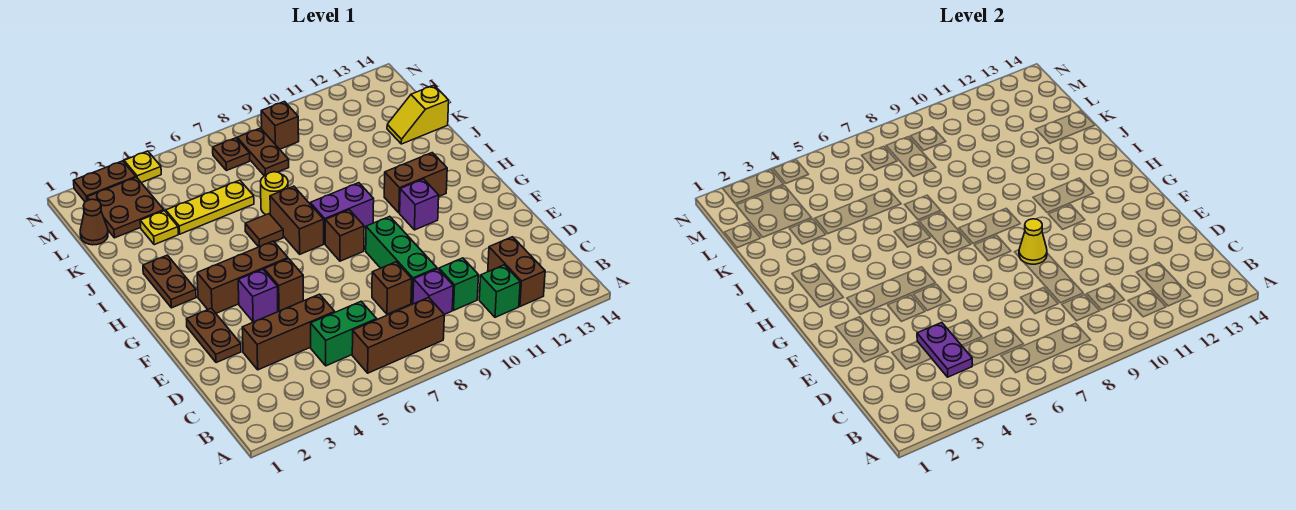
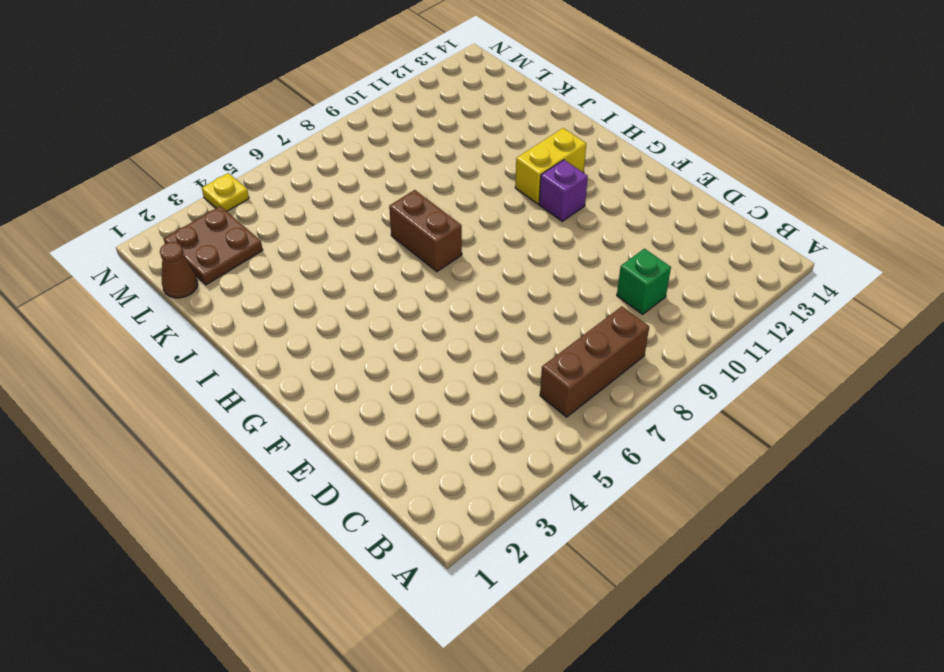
yellow 1x2 brick [515,128,586,204] -> brown 1x2 brick [384,153,447,213]
none -> green 1x1 brick [479,265,520,317]
none -> brown 1x2 brick [488,237,545,306]
none -> green 1x2 brick [311,302,377,366]
none -> purple 1x1 brick [413,269,453,314]

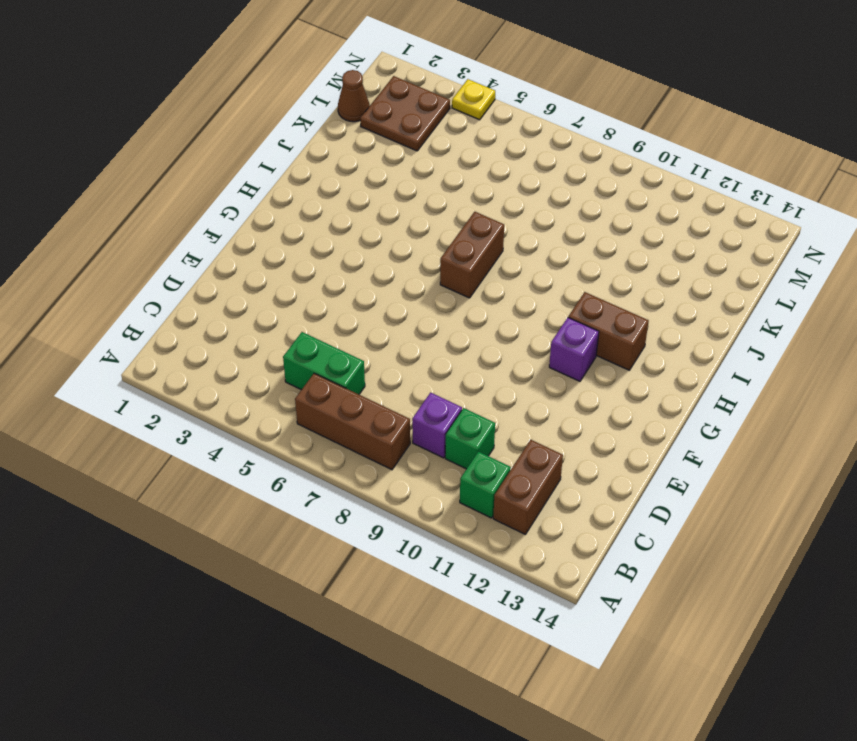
none -> brown 1x3 brick [242,294,335,370]
none -> brown 1x1 brick [372,262,412,314]
none -> green 1x3 brick [366,216,437,303]
none -> brown 1x2 plate [187,308,241,363]

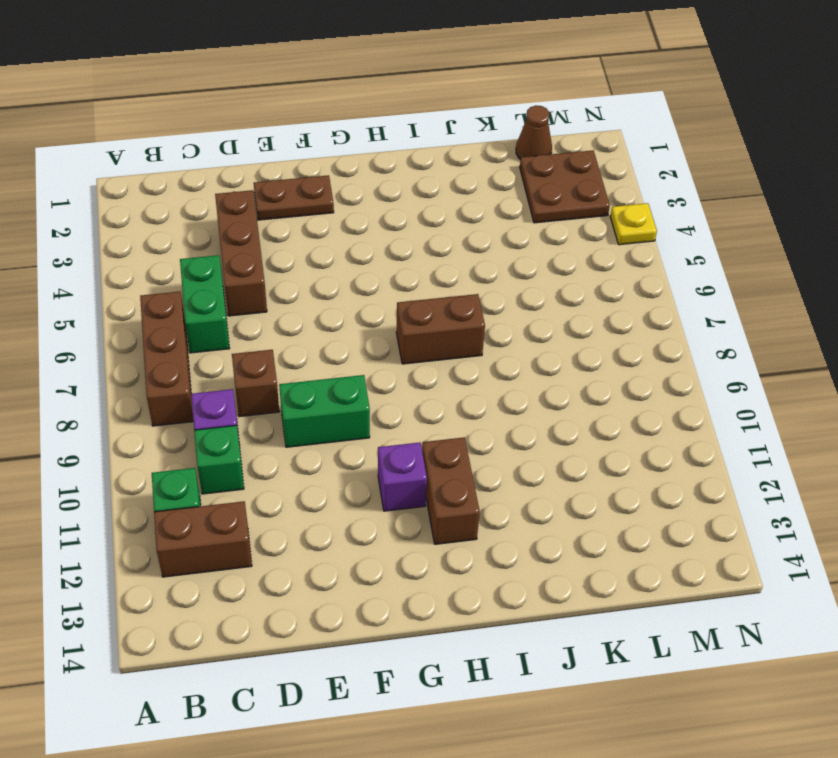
green 1x2 brick [279,375,370,447] -> green 1x3 brick [366,216,437,303]
none -> purple 1x1 brick [238,269,278,322]
none -> brown 1x1 brick [264,259,304,311]
none -> brown 1x3 brick [197,241,288,313]
none -> brown 1x1 brick [325,210,364,261]

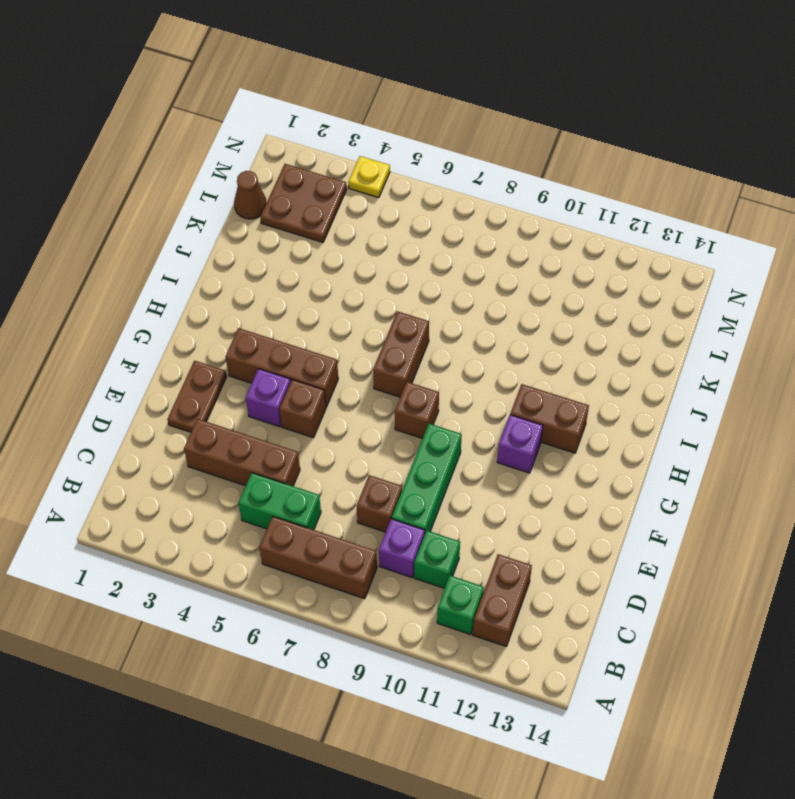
none -> brown 1x2 plate [143,255,196,308]
none -> purple 1x2 brick [310,183,374,244]
none -> brown 1x1 tile [245,214,283,247]
none -> yellow 1x1 round brick [261,172,288,215]

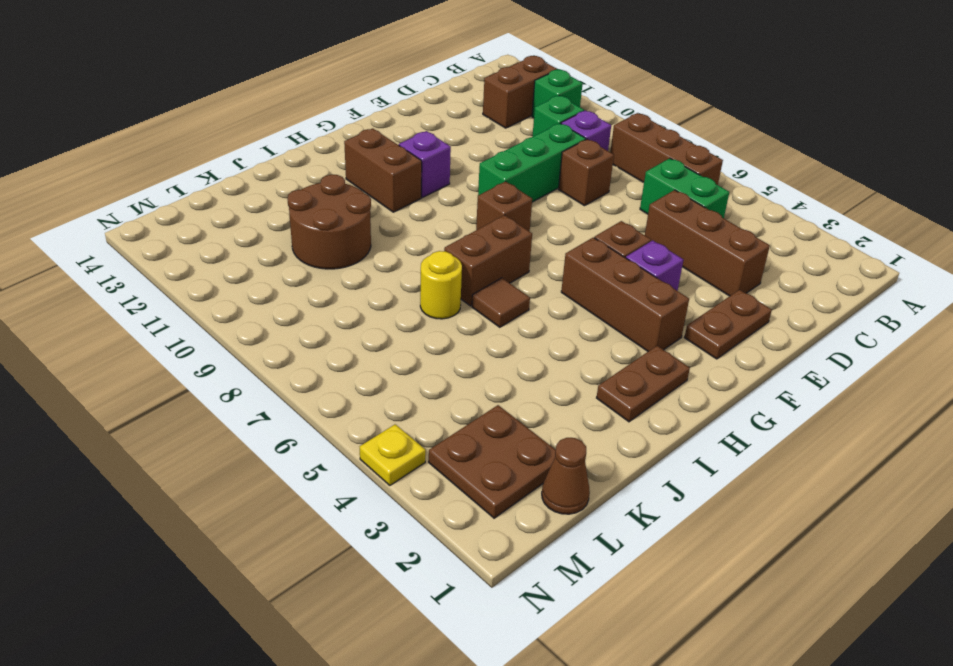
brown 2x2 round brick [287,175,371,269] -> none
none -> purple 1x2 brick [310,183,374,244]
none -> yellow 1x1 plate [140,211,178,245]
none -> yellow 1x3 plate [166,180,254,234]
none -> yellow 1x2 slope [387,85,449,144]

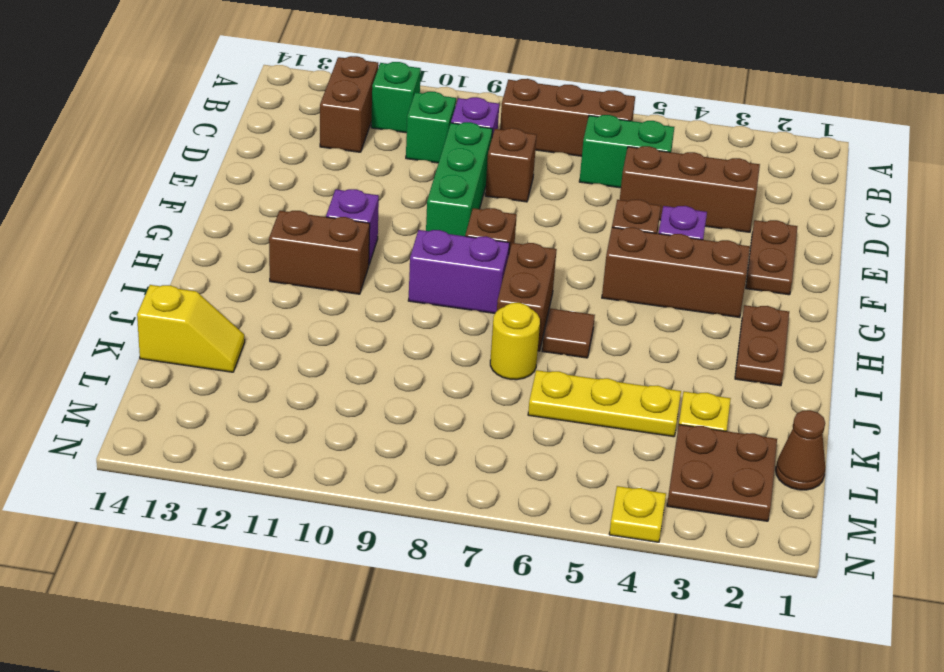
none -> brown 1x2 plate [237,128,289,176]
none -> brown 1x1 plate [213,138,250,171]
none -> brown 1x1 brick [261,102,299,149]
none -> brown 1x2 plate [74,161,136,202]

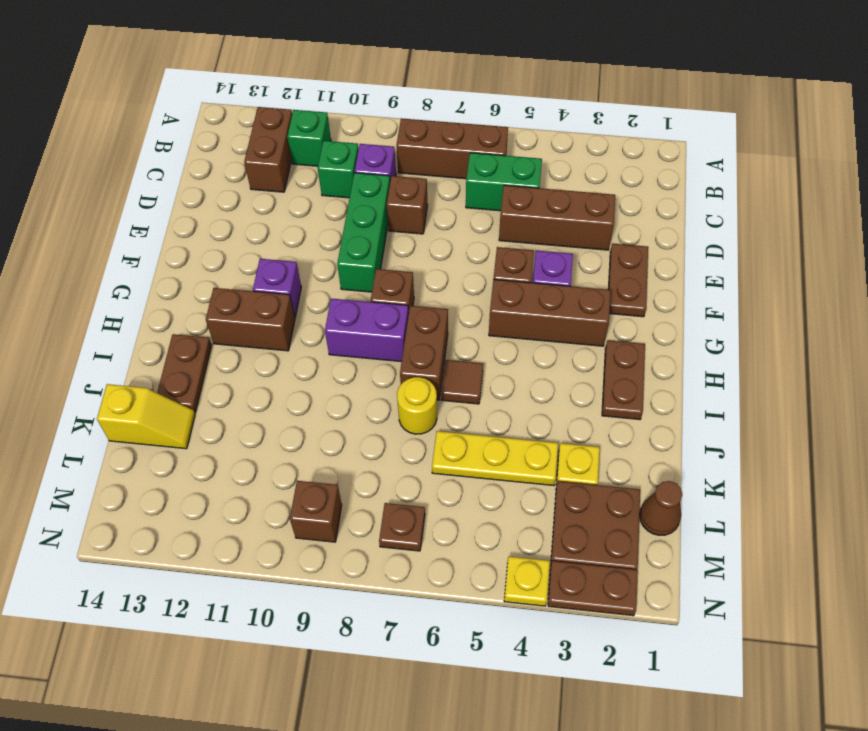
brown 1x2 plate [157,334,212,412] -> brown 1x2 plate moved to [237,128,289,176]
none -> purple 1x2 plate [917,323,972,377]
none -> yellow 1x1 cone [1019,219,1047,264]

